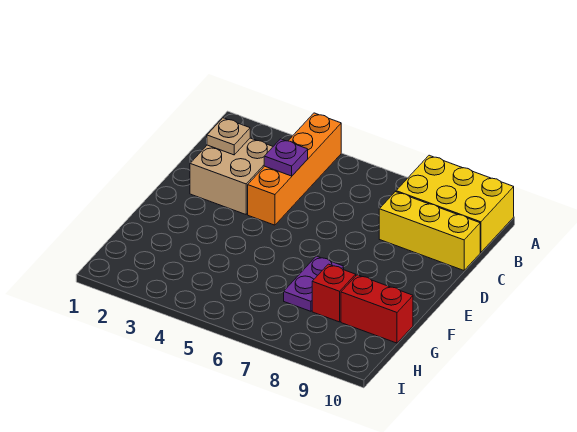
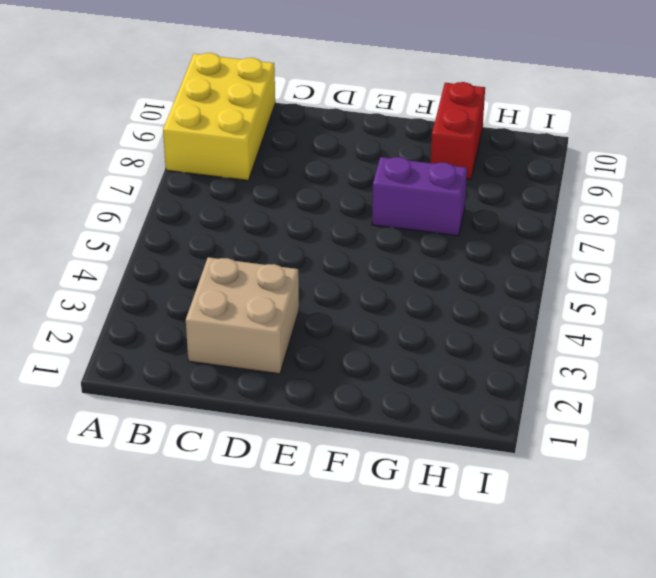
purple 1x2 brick [372,157,467,236] -> purple 1x2 plate [284,256,344,311]
none -> orange 1x4 brick [248,113,341,225]
none -> yellow 1x3 brick [379,192,480,270]

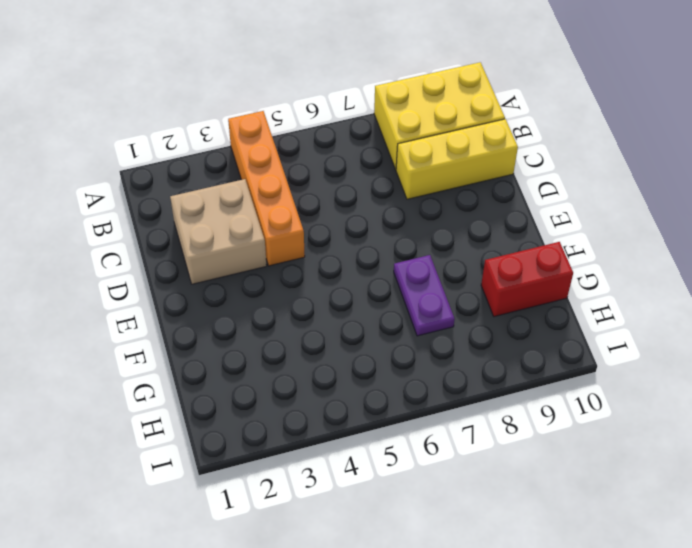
none -> red 1x1 brick [312,264,356,322]
none -> tan 1x1 plate [207,118,250,155]

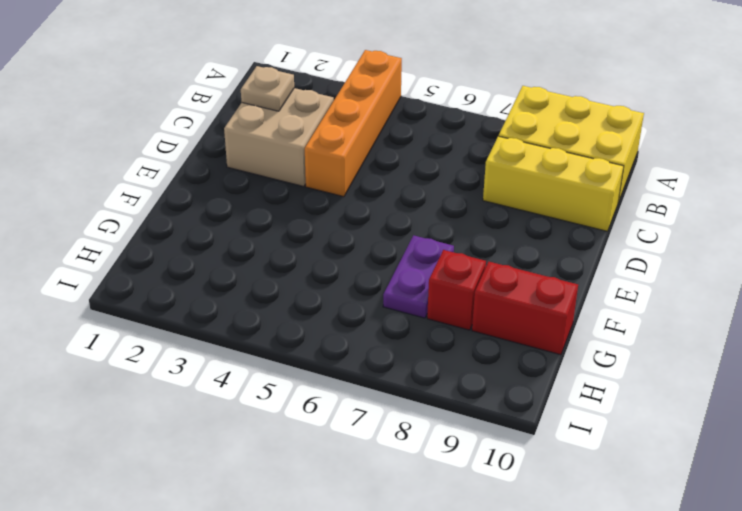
none -> purple 1x1 plate [264,139,308,176]

